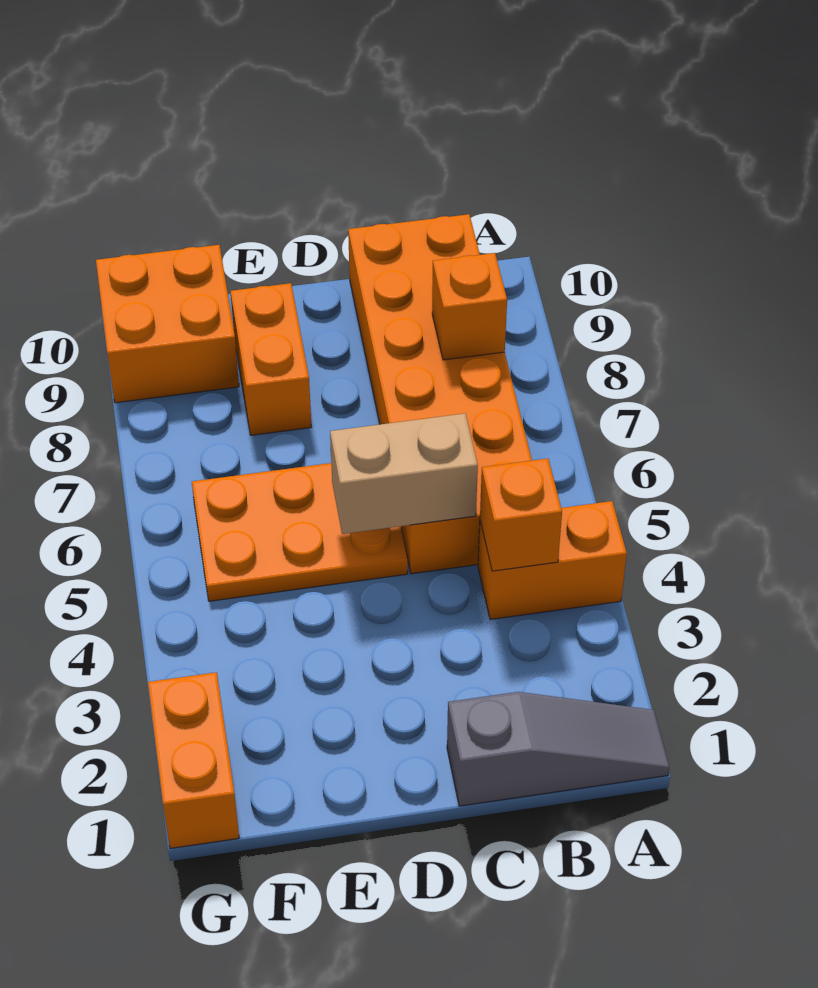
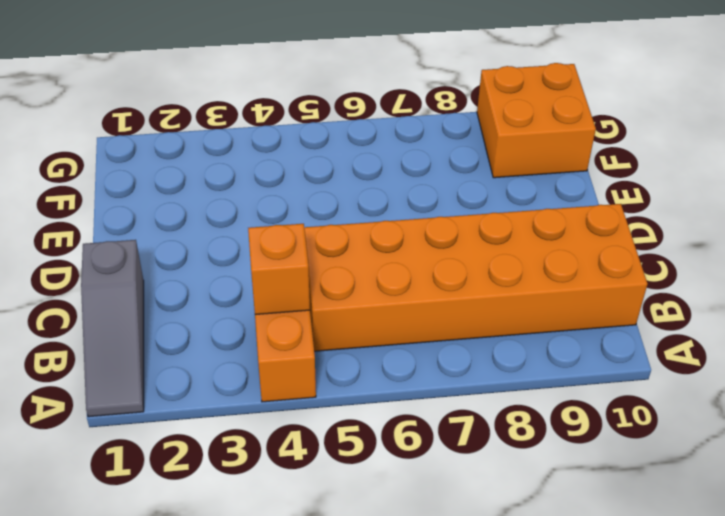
none -> orange 2x3 plate [192,463,408,601]
none -> orange 1x2 brick [230,283,311,435]

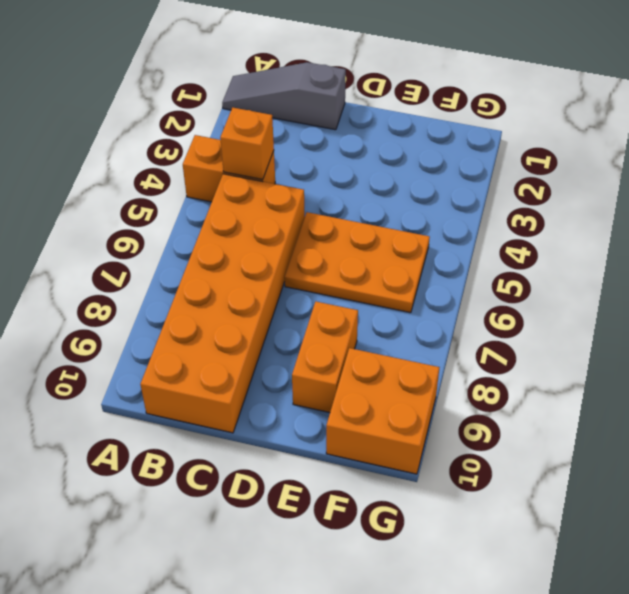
none -> orange 1x2 brick [148,672,239,848]
none -> orange 1x1 brick [432,253,507,360]

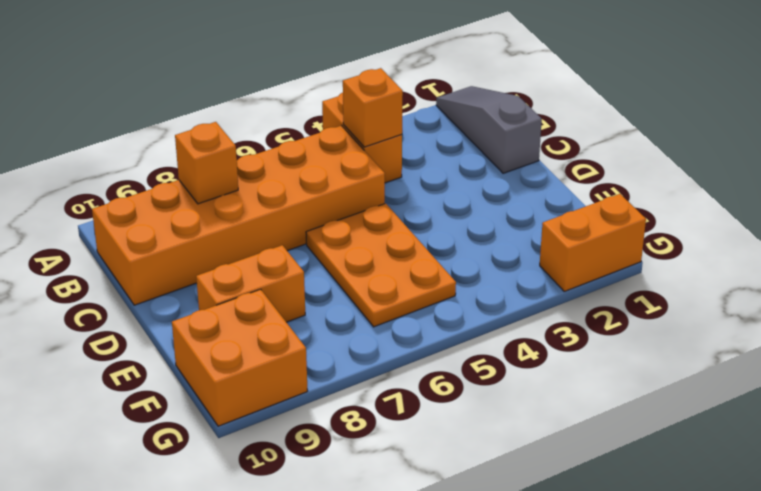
none -> tan 1x2 brick [330,413,478,534]

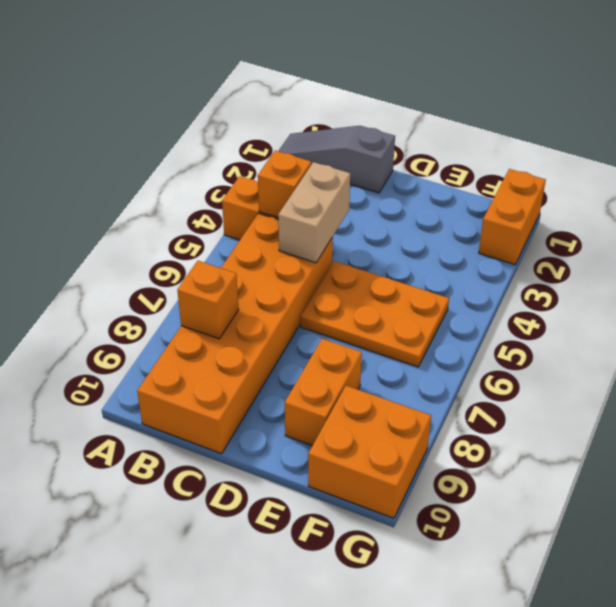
tan 1x2 brick [278,162,350,263] -> tan 1x2 brick turned to [330,413,478,534]

